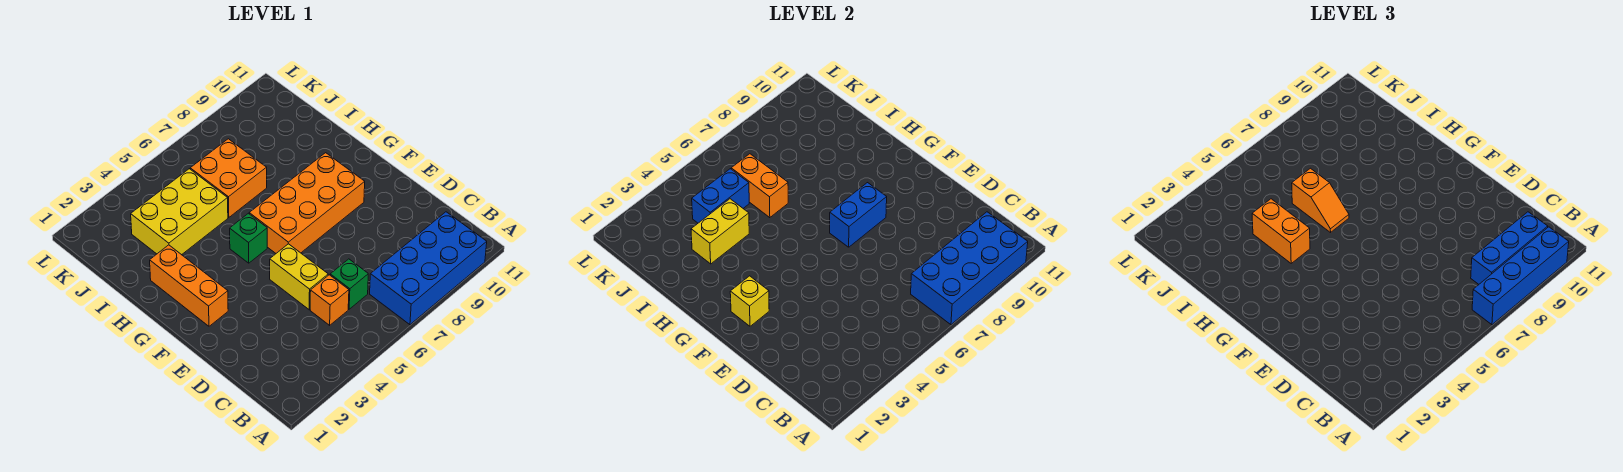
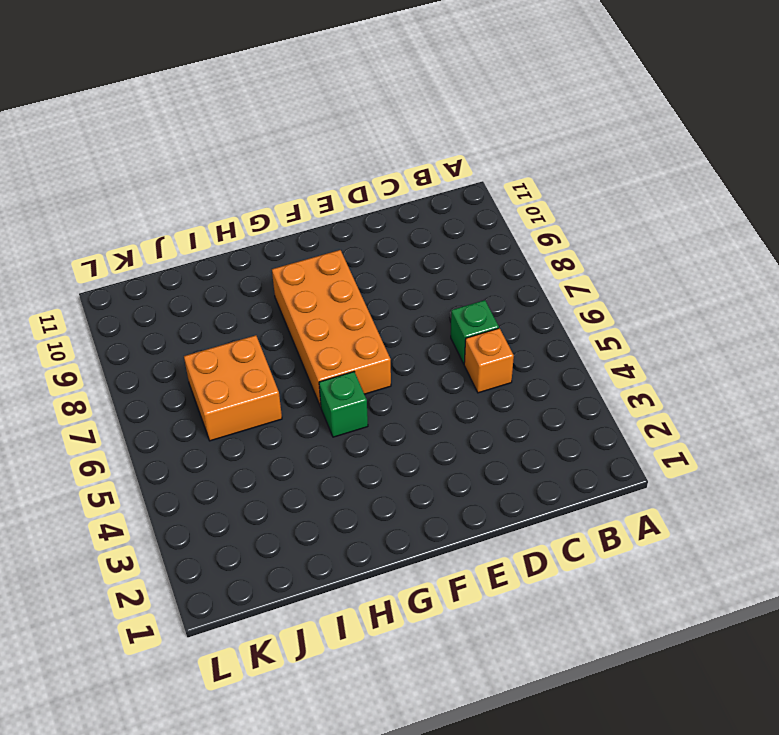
none -> blue 2x4 brick [370,212,487,325]
none -> yellow 1x2 brick [270,244,328,310]
none -> orange 1x3 brick [150,245,228,326]

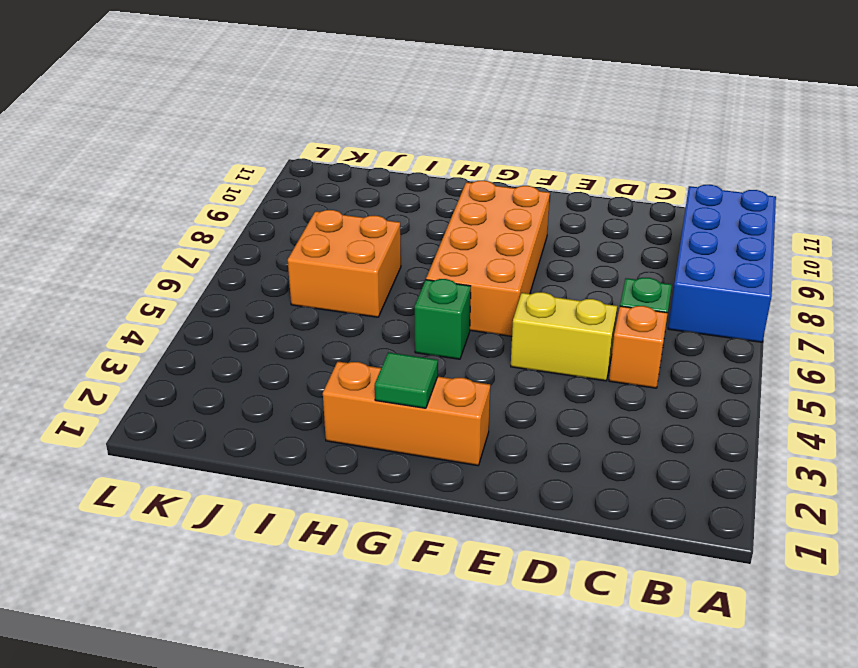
green 1x1 tile [375,352,438,408] -> none
none -> yellow 2x3 brick [131,169,228,255]
none -> blue 2x4 brick [911,212,1028,325]
none -> yellow 1x1 brick [730,276,769,326]

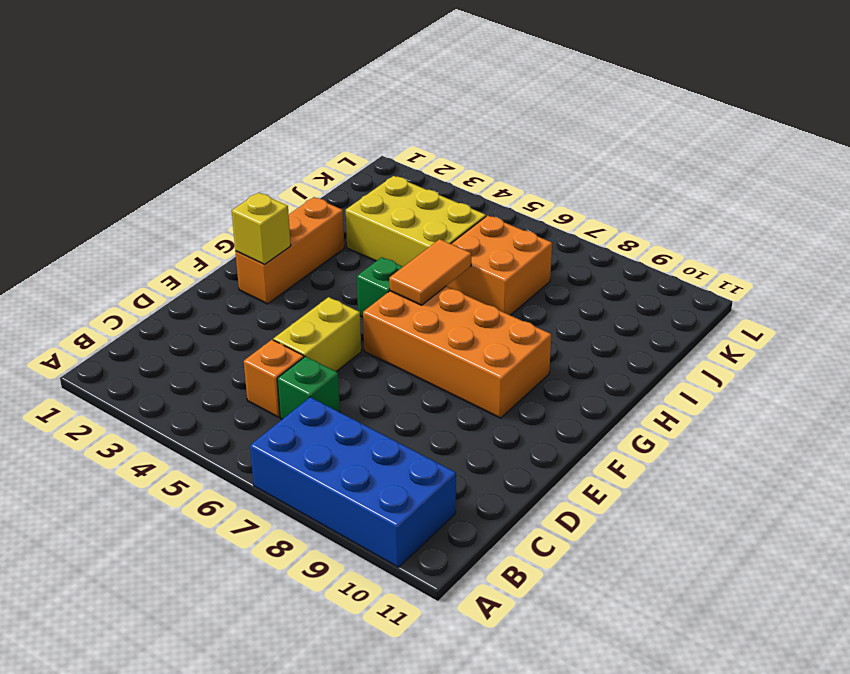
orange 1x2 tile [389,239,471,305] -> none
none -> blue 2x4 brick [911,212,1028,325]
none -> blue 1x2 brick [830,183,887,247]
none -> yellow 1x2 brick [691,199,749,264]

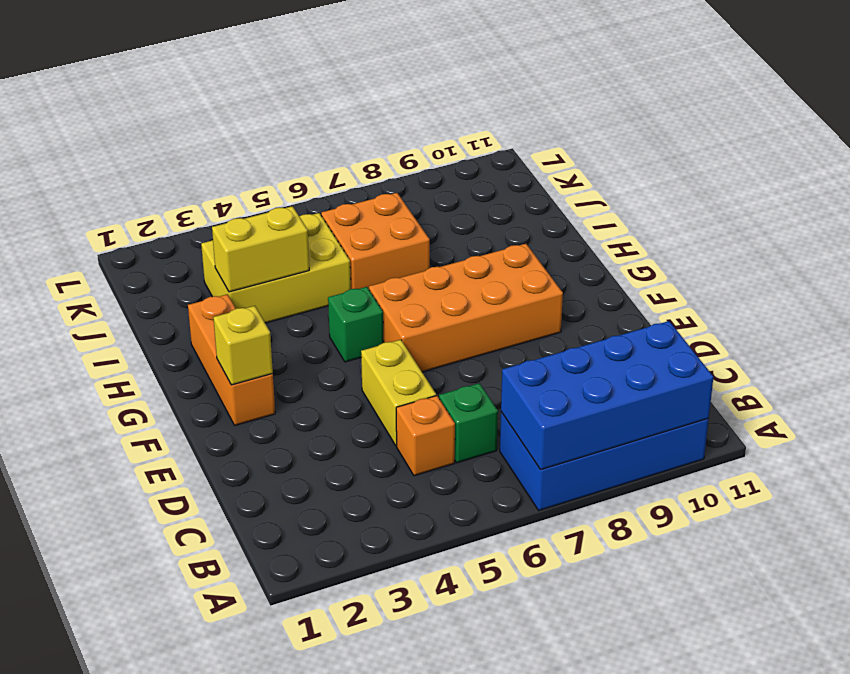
none -> blue 1x2 brick [830,183,887,247]
none -> orange 1x2 brick [731,154,788,218]
none -> blue 1x2 brick [692,169,749,223]

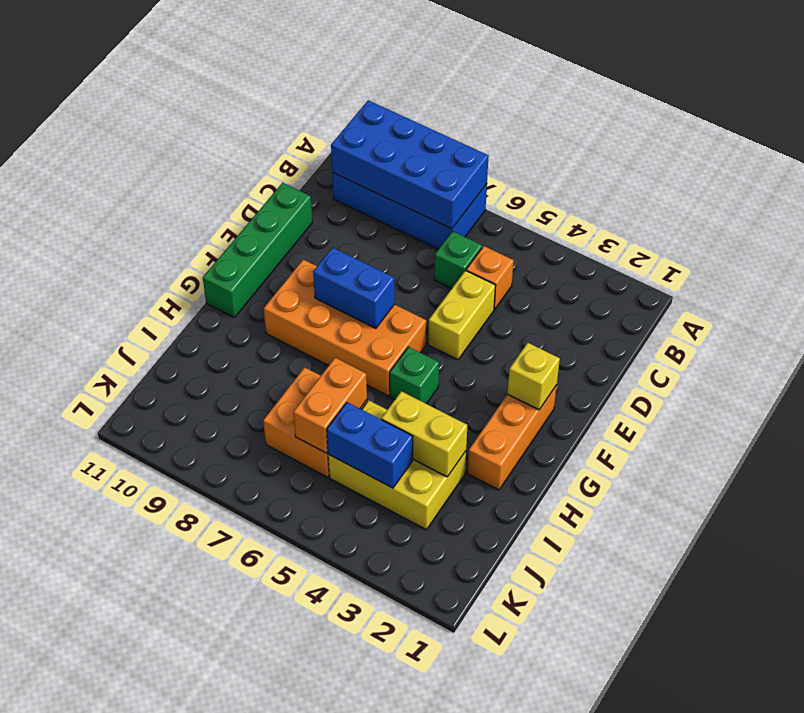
green 1x4 brick [203,183,312,317] -> none
none -> blue 1x4 brick [1472,227,1569,325]
none -> blue 1x3 brick [1471,212,1548,284]
none -> orange 1x2 brick [1252,199,1310,263]

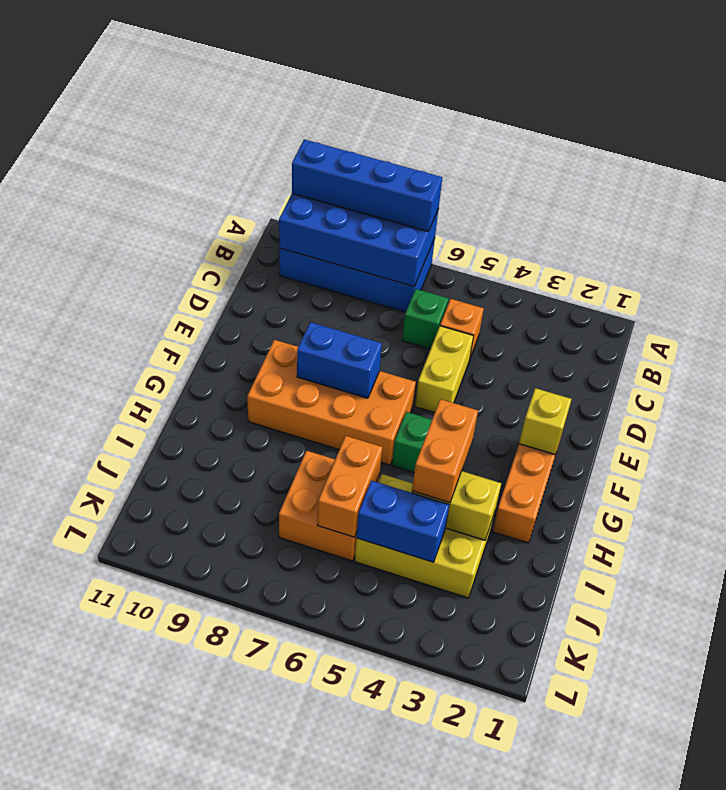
none -> blue 1x3 brick [1471,212,1548,284]
none -> orange 1x2 slope [1292,168,1349,233]

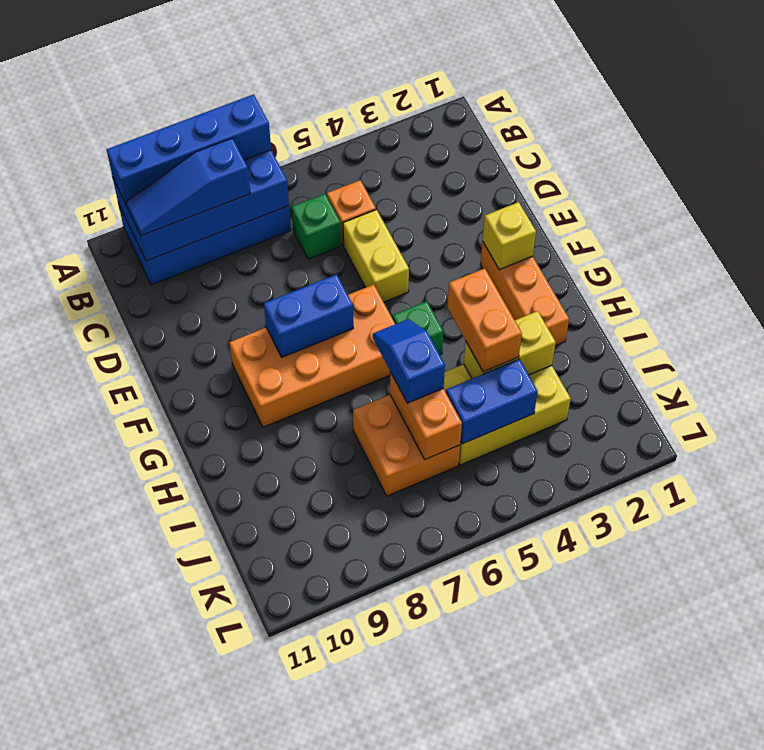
blue 1x3 slope [126,138,250,236] -> blue 1x3 brick [1471,212,1548,284]
blue 1x2 slope [373,319,445,403] -> orange 1x2 slope [1292,168,1349,233]

